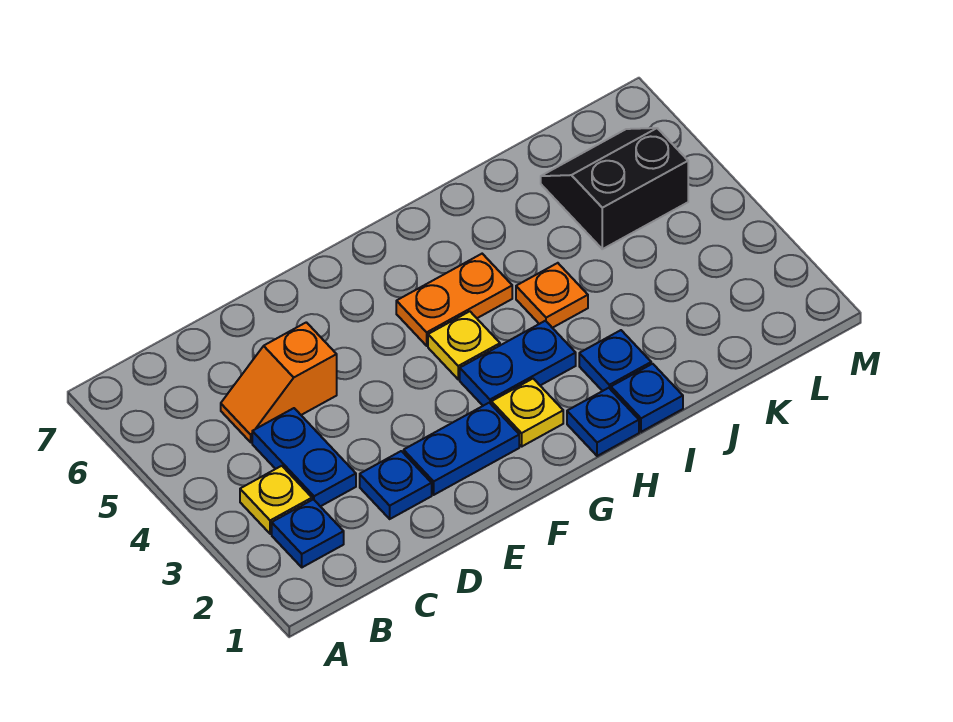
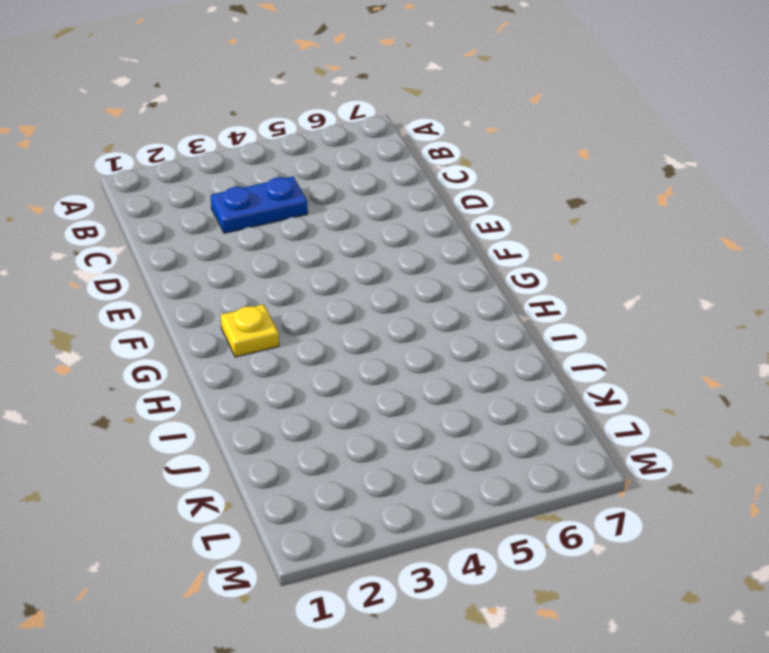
none -> blue 1x1 plate [272,499,344,567]
none -> yellow 1x1 plate [240,466,312,534]
none -> orange 1x2 slope [221,322,337,442]

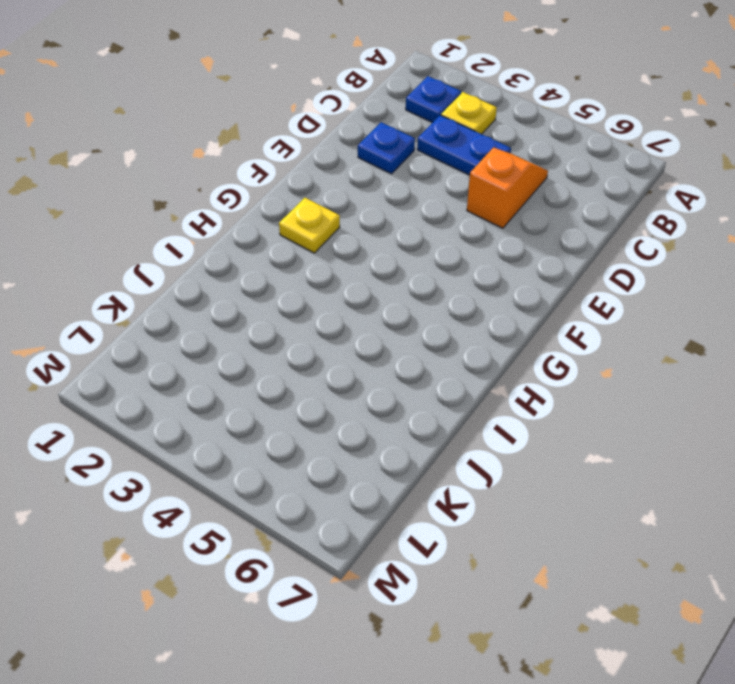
none -> blue 1x2 plate [404,403,519,495]
none -> blue 1x2 plate [460,321,576,406]
none -> yellow 1x1 plate [428,311,500,379]

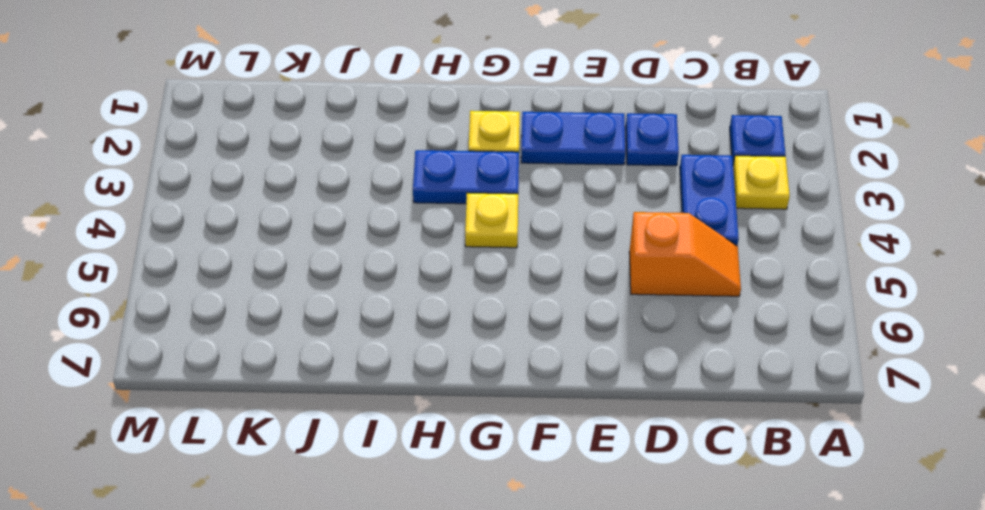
none -> orange 1x2 plate [396,254,512,346]
none -> blue 1x1 plate [567,388,639,456]
none -> blue 1x1 plate [611,364,683,432]

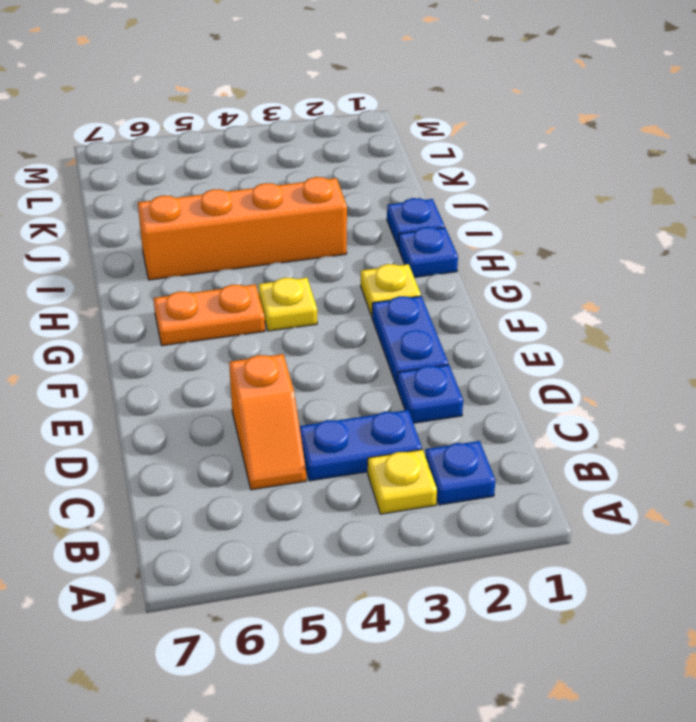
orange 1x2 plate [154,284,265,346] -> orange 1x2 plate turned to [396,254,512,346]
orange 1x4 brick [138,177,347,280] -> orange 1x1 plate [516,263,588,328]
none -> blue 1x2 plate [460,321,576,406]
none -> blue 1x1 plate [579,330,651,391]
none -> black 2x2 slope [541,128,688,249]

